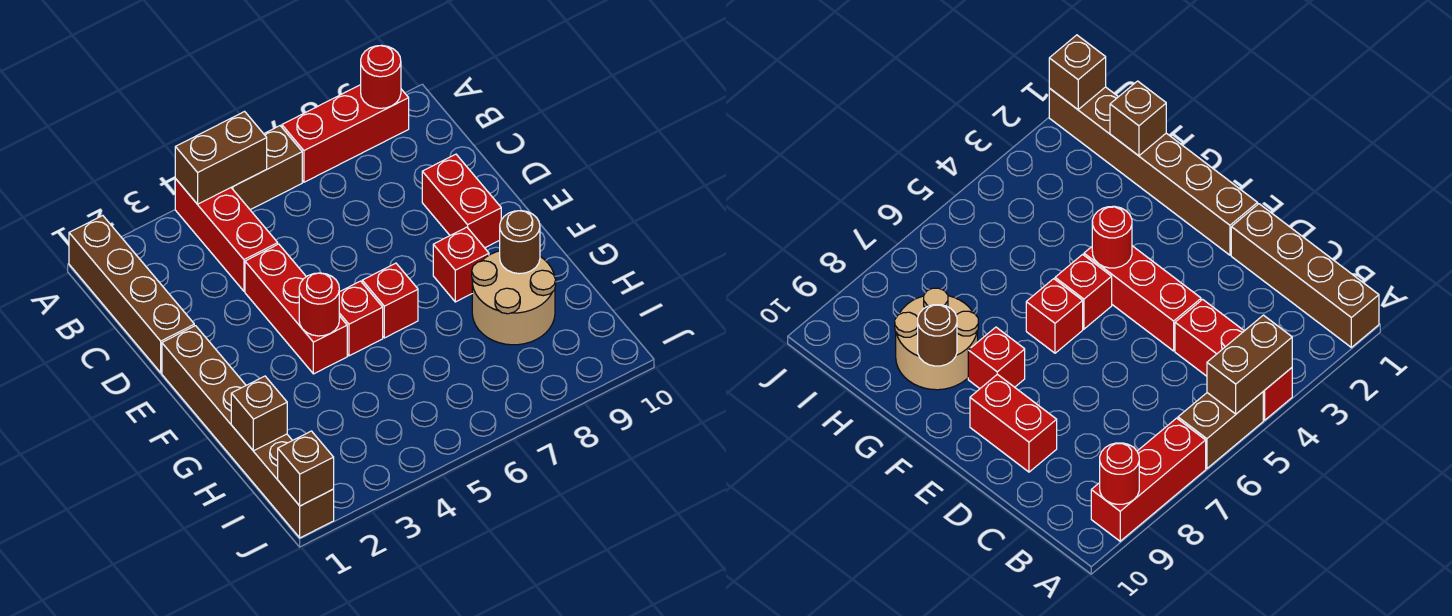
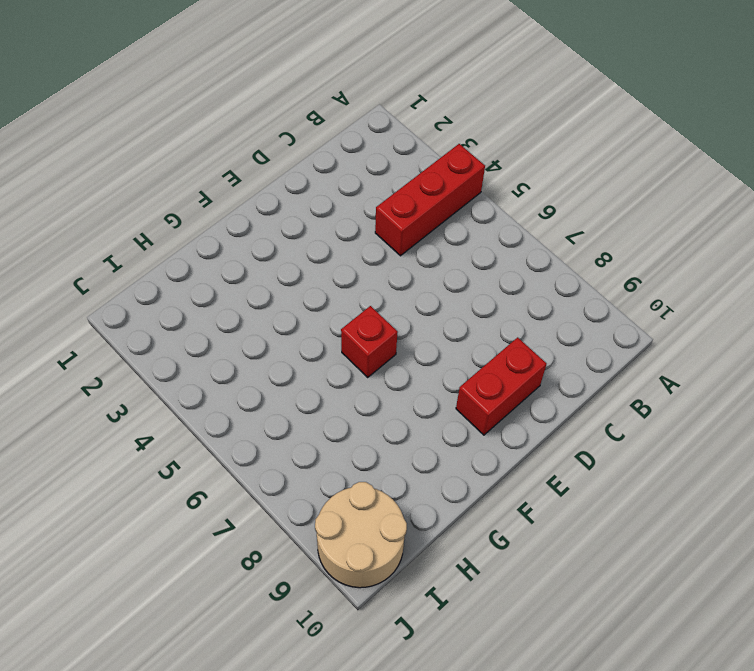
tan 2x2 round brick [315,482,407,588] -> tan 2x2 round brick moved to [472,251,556,345]
none -> brown 1x4 brick [69,216,194,373]
none -> brown 1x2 brick [231,126,302,210]
none -> red 1x3 brick [282,85,409,182]

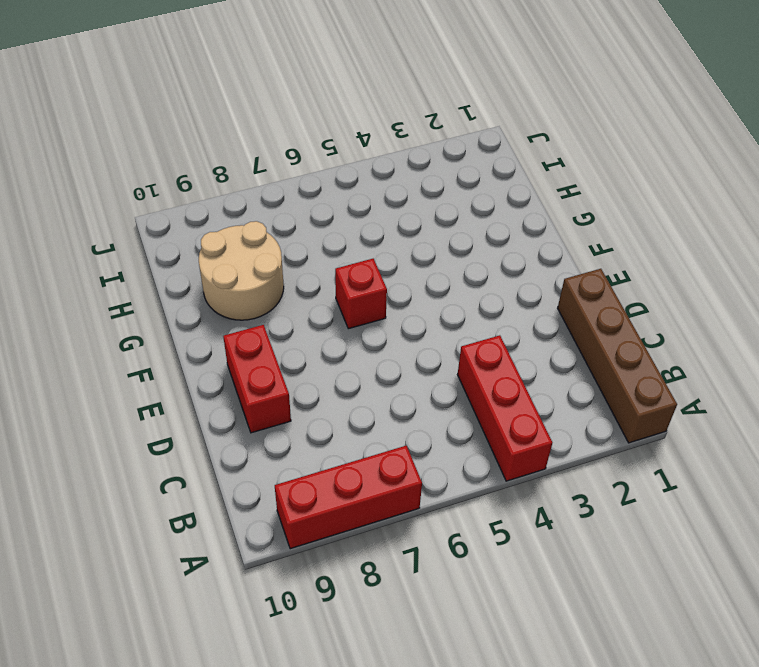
none -> brown 1x2 brick [231,126,302,210]
none -> red 1x3 brick [245,244,347,374]
none -> brown 1x6 brick [162,326,334,538]

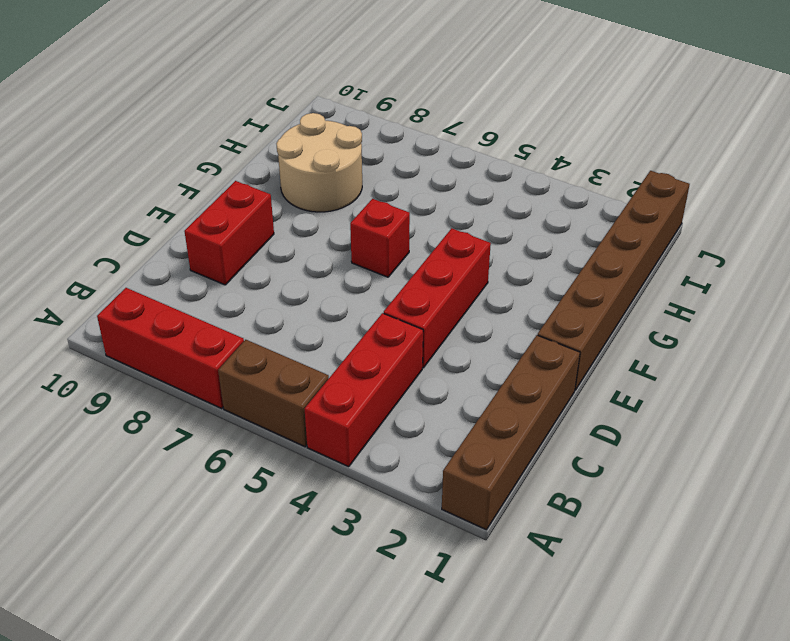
none -> red 1x1 brick [339,281,383,356]
none -> red 1x1 brick [433,227,489,302]
none -> brown 1x2 brick [175,112,267,204]

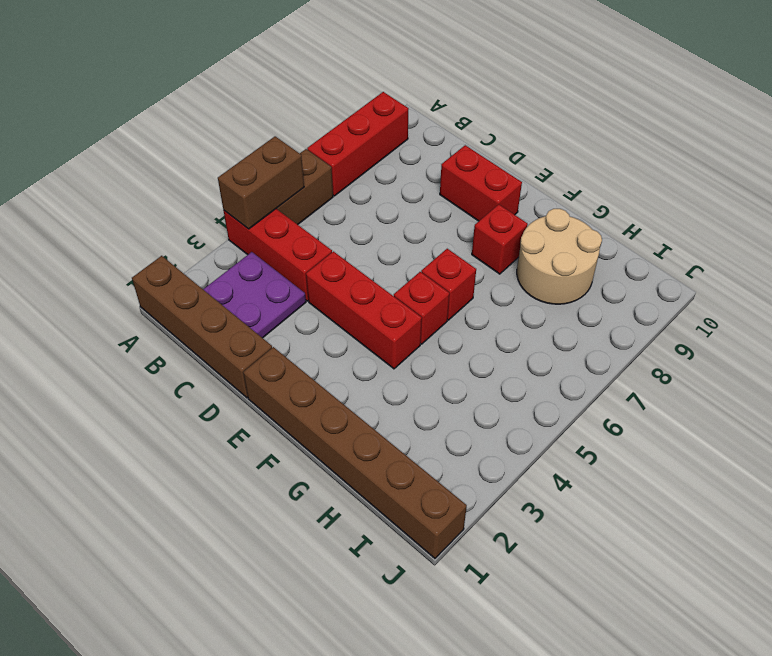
purple 2x2 plate [203,252,306,338] -> none
none -> red 1x1 round brick [361,45,401,108]
none -> red 1x1 round brick [299,273,339,336]
none -> brown 1x1 round brick [500,211,540,274]

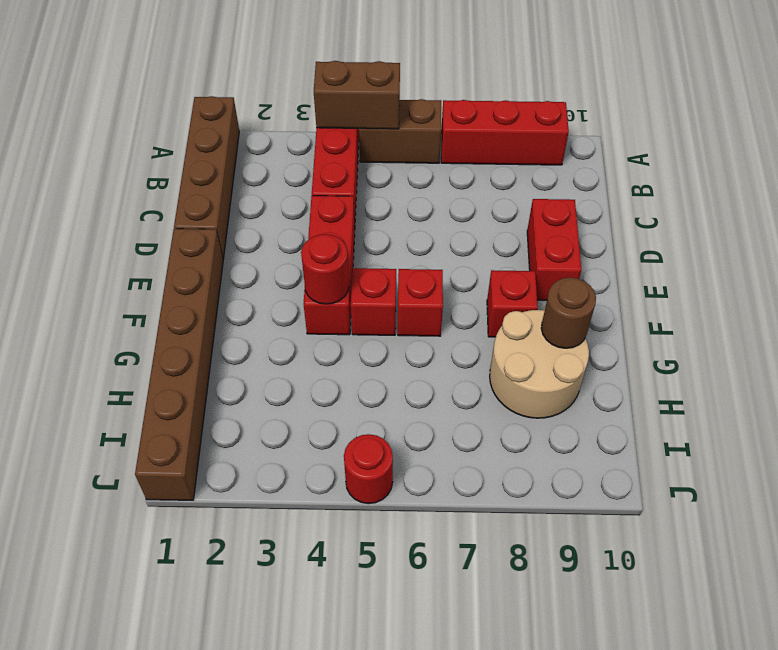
red 1x1 round brick [344,434,393,504] -> red 1x1 round brick moved to [361,45,401,108]
none -> brown 1x1 brick [231,376,287,451]
none -> brown 1x1 brick [278,431,334,506]

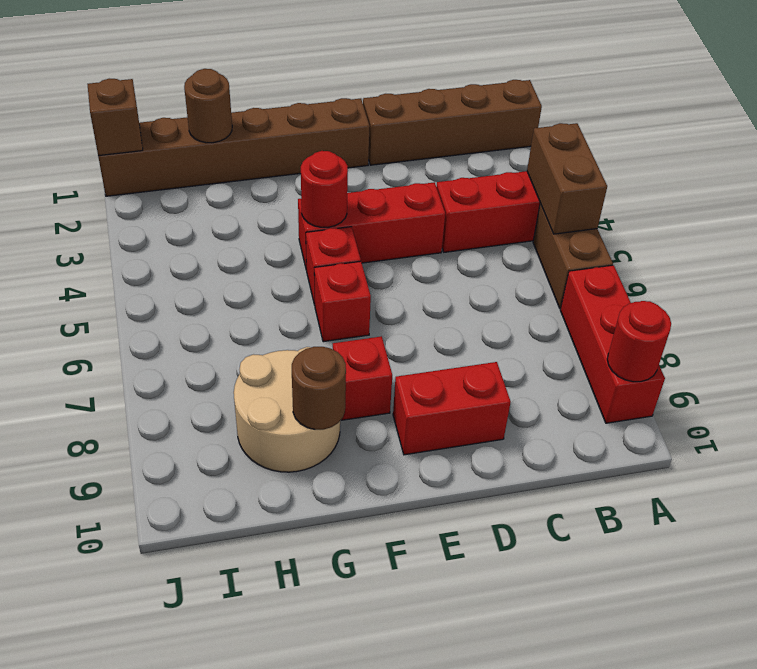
brown 1x1 round brick [184,69,232,143] -> brown 1x1 brick [231,376,287,451]

